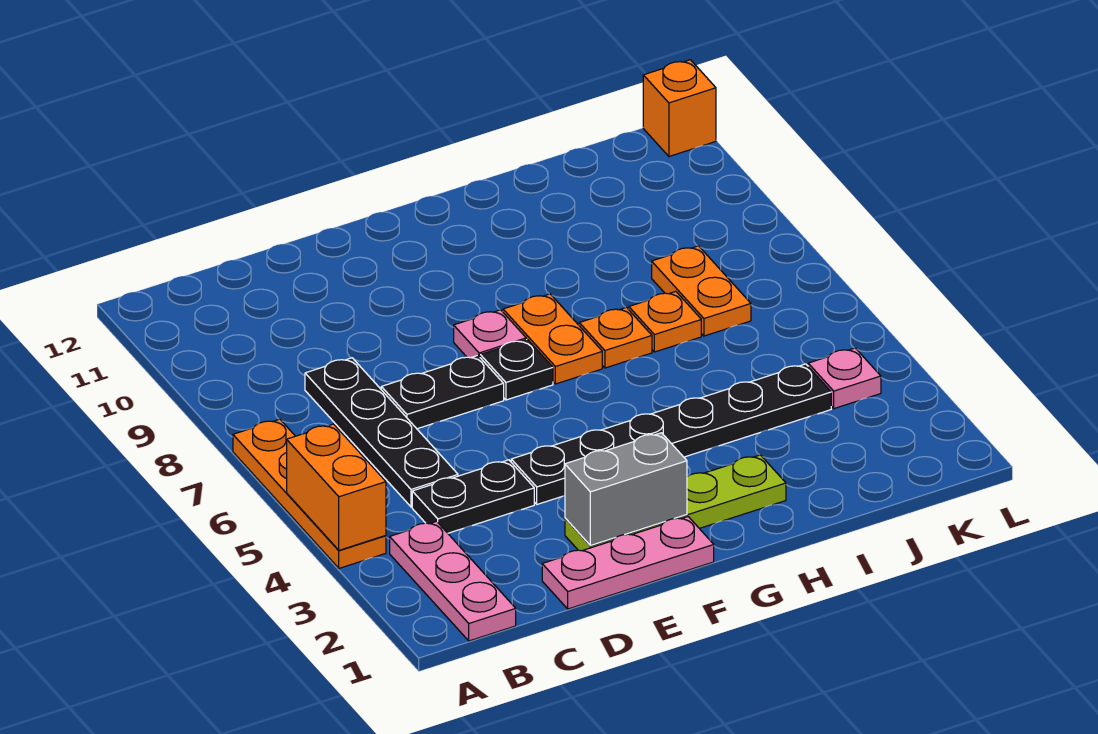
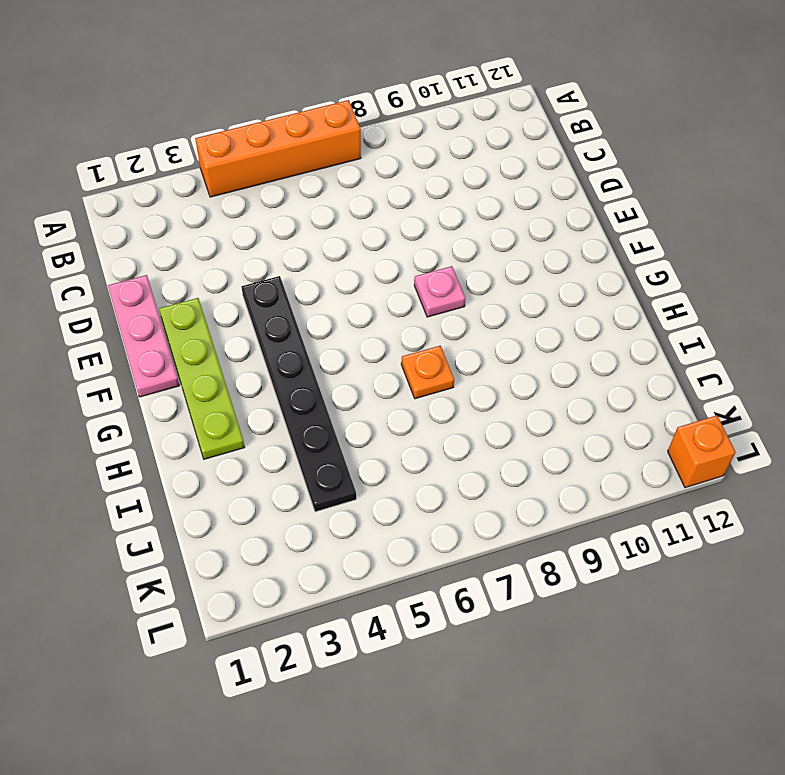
orange 1x4 brick [195,100,361,197] -> orange 1x4 plate [233,419,386,568]
none -> pink 1x3 plate [390,521,516,641]
none -> black 1x2 plate [412,460,534,533]
none -> black 1x4 plate [305,358,458,507]

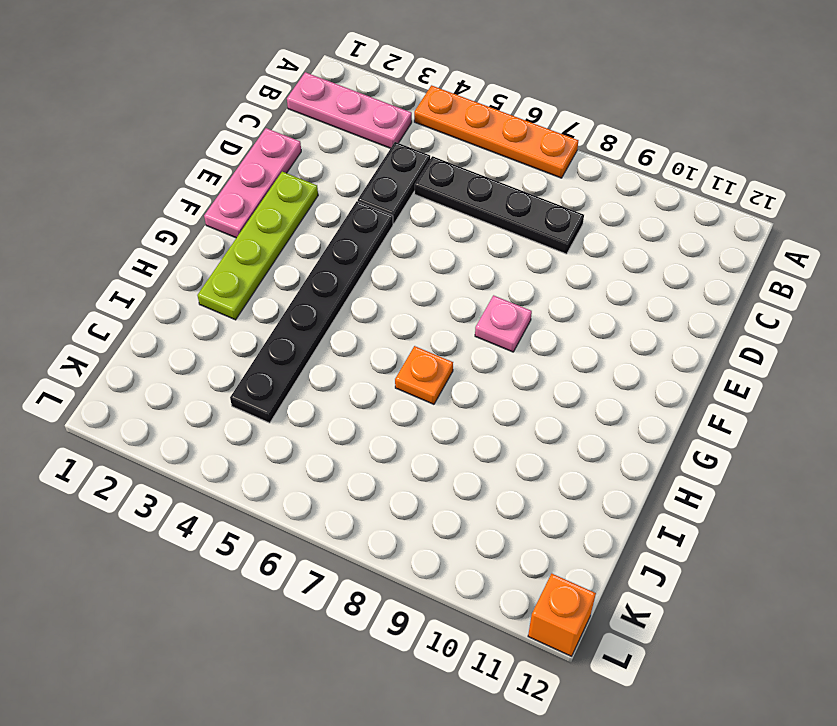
none -> black 1x2 plate [381,355,504,429]
none -> black 1x1 plate [480,339,553,400]
none -> orange 1x2 plate [503,294,602,384]

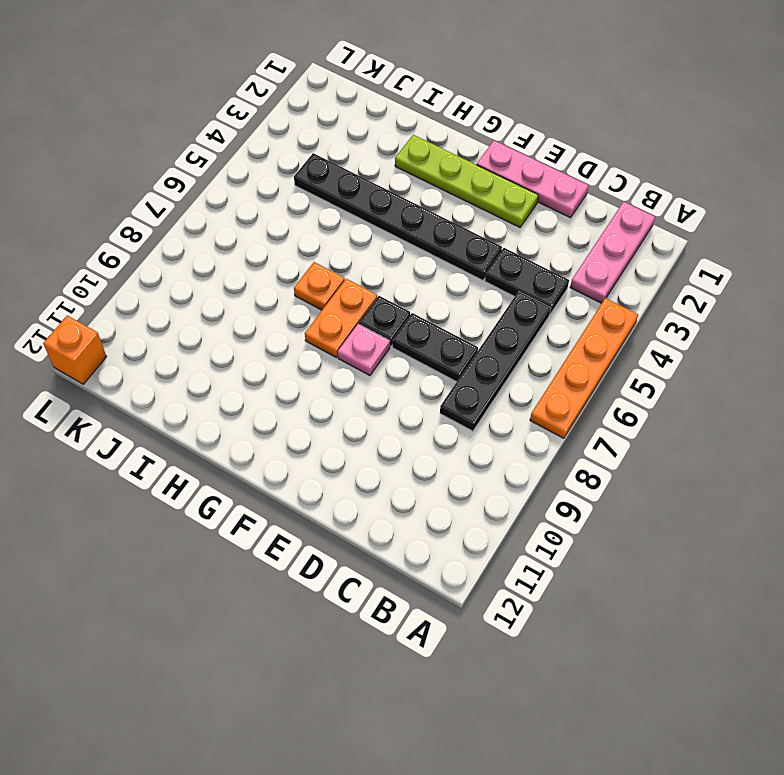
none -> orange 1x1 plate [629,291,701,352]
none -> orange 1x2 plate [652,246,751,336]
none -> pink 1x1 plate [808,348,881,409]

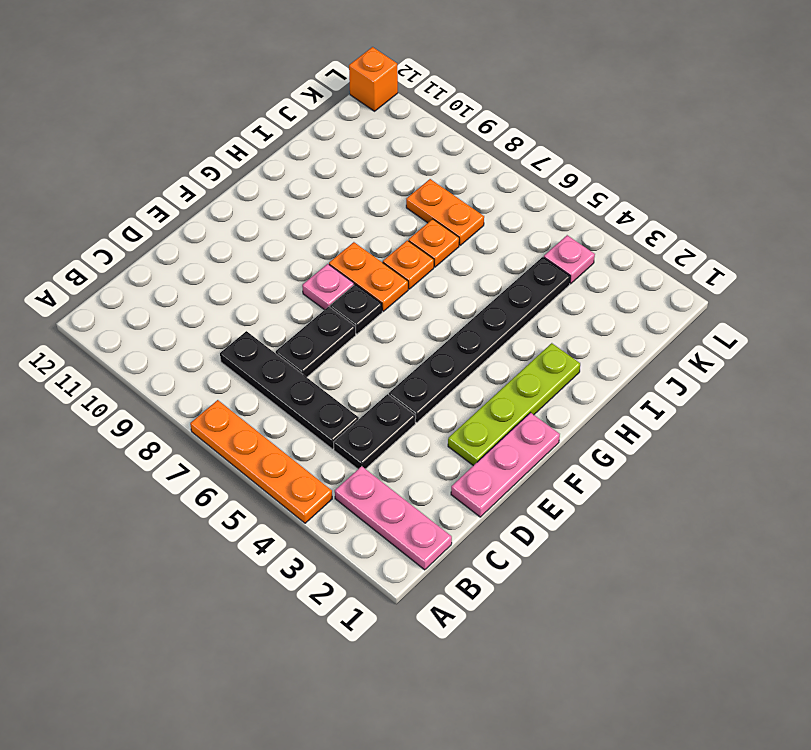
none -> orange 1x2 brick [287,424,386,550]
none -> grey 1x2 brick [565,433,687,545]

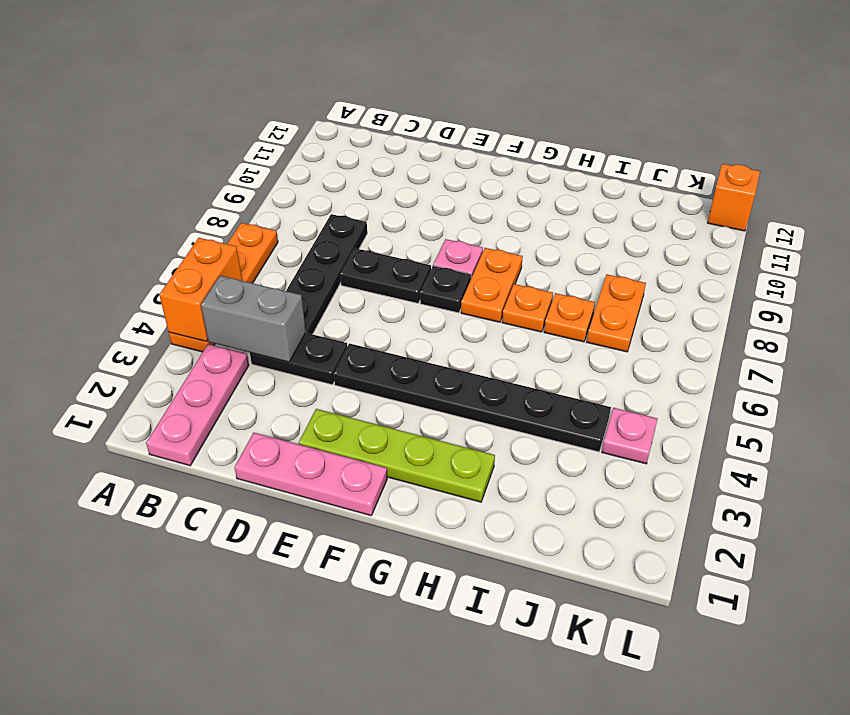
grey 1x2 brick [201,276,306,362] -> grey 1x2 brick moved to [565,433,687,545]

